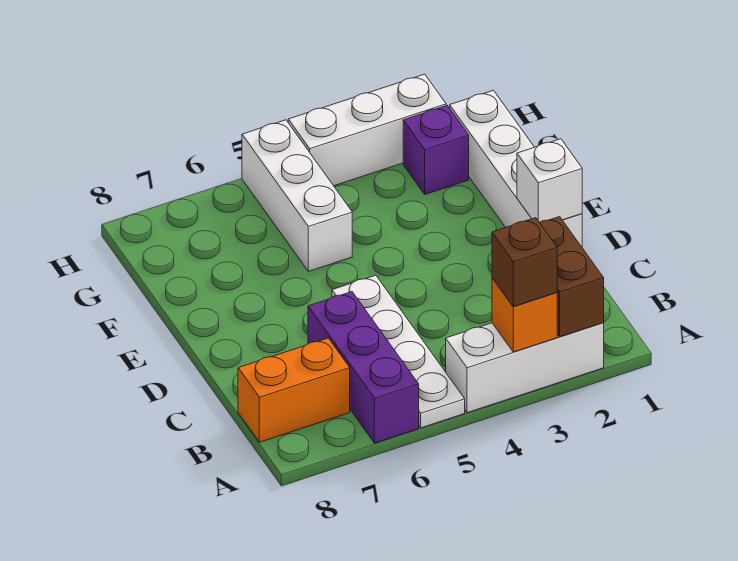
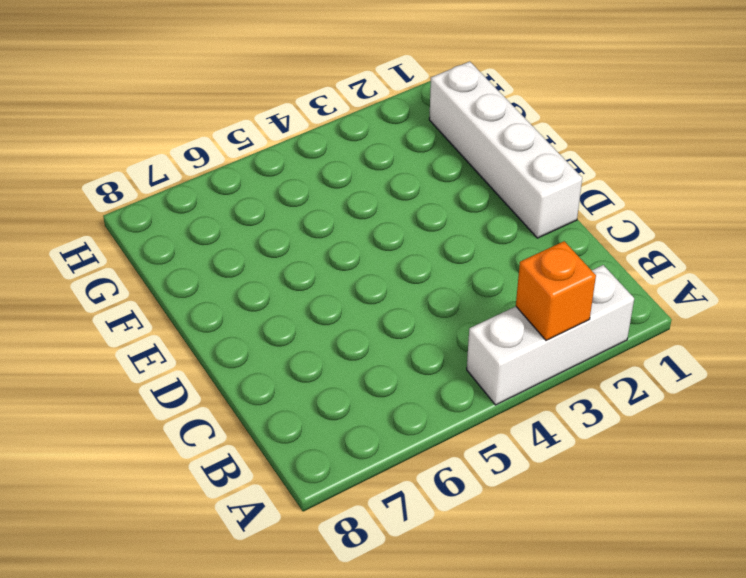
none -> white 1x4 plate [332,275,465,428]
none -> purple 1x3 brick [308,292,419,443]
none -> orange 1x2 brick [238,338,350,442]

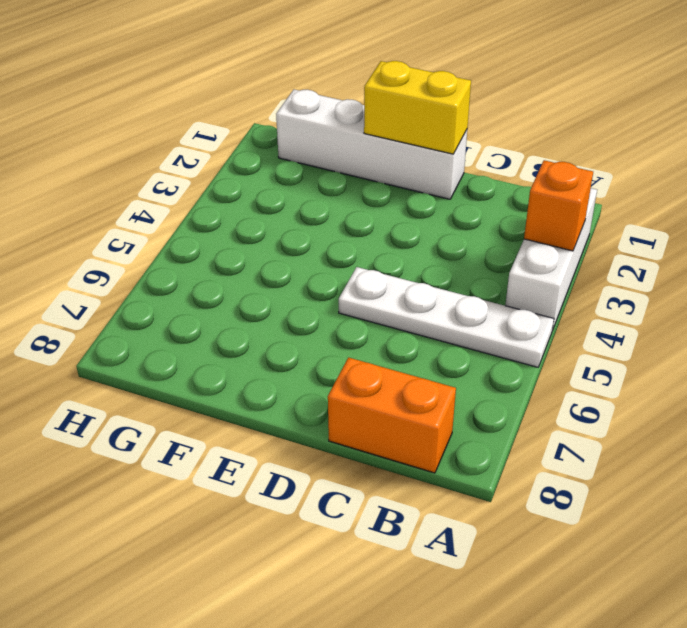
orange 1x2 brick [328,358,456,473] -> orange 1x2 brick turned to [238,338,350,442]
yellow 1x2 brick [364,61,471,154] -> white 1x1 brick [517,139,582,222]
none -> purple 1x3 brick [308,292,419,443]
none -> white 1x3 brick [242,120,352,271]
none -> purple 1x1 brick [403,106,469,194]

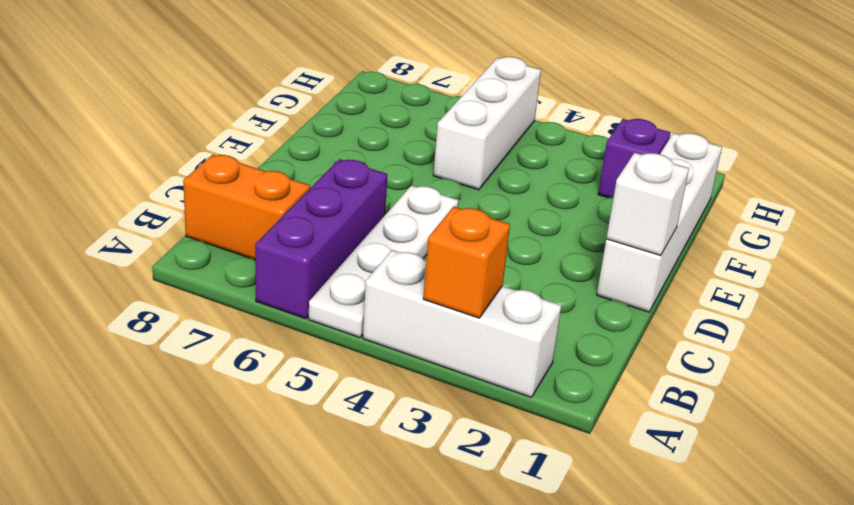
none -> white 1x3 brick [288,74,446,186]
none -> brown 1x2 brick [539,217,604,337]
none -> brown 1x1 brick [492,218,557,307]

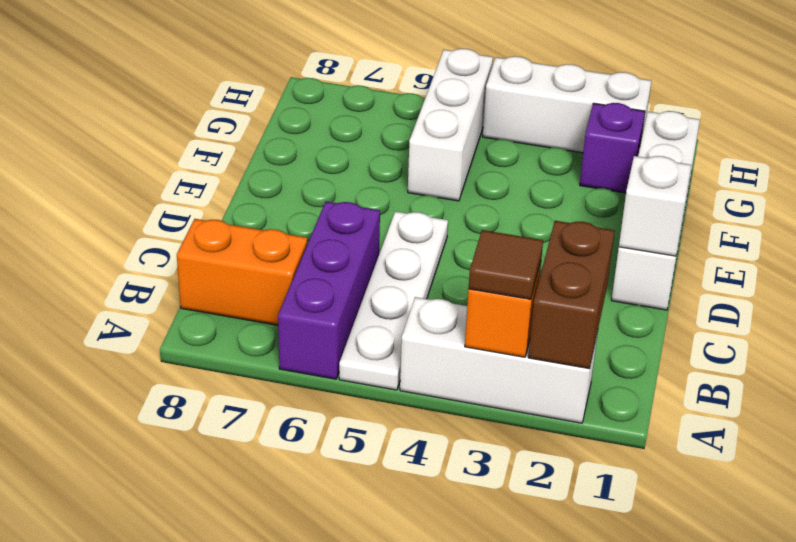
brown 1x1 tile [469,230,543,299] -> brown 1x1 brick [492,218,557,307]

